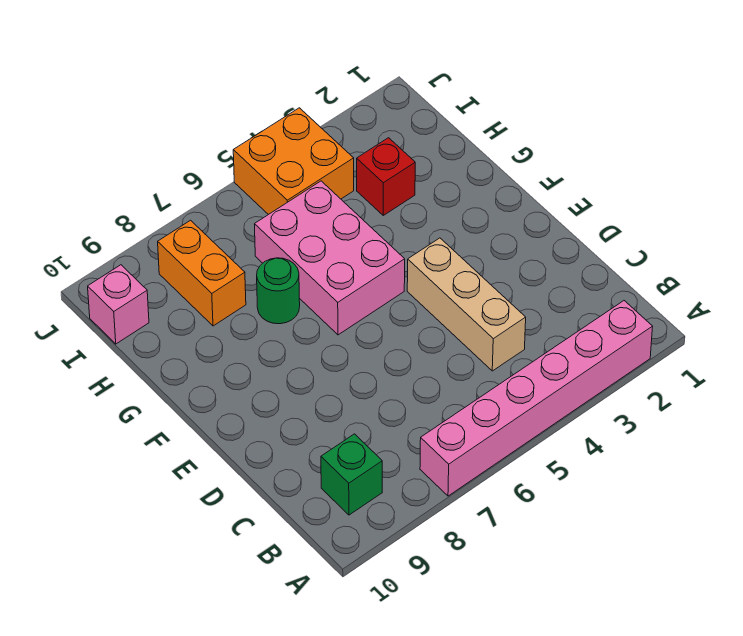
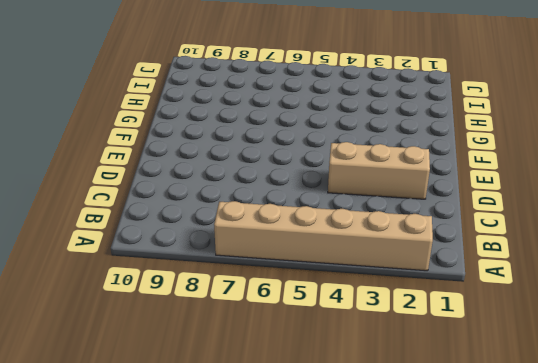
tan 1x6 brick [214,201,433,271] -> pink 1x6 brick [420,301,653,496]
tan 1x3 brick [328,142,430,199] -> tan 1x3 brick turned to [407,238,526,371]
none -> green 1x1 brick [321,434,382,515]
none -> pink 2x3 brick [255,181,405,335]

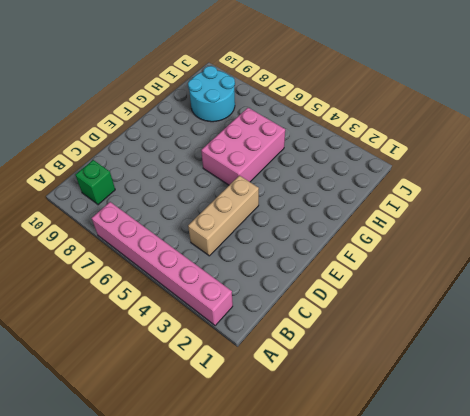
cyan 2x2 round brick [188,66,235,122] -> orange 1x2 brick [158,220,246,326]
none -> green 1x1 round brick [257,258,300,324]
none -> red 1x1 brick [357,138,415,215]

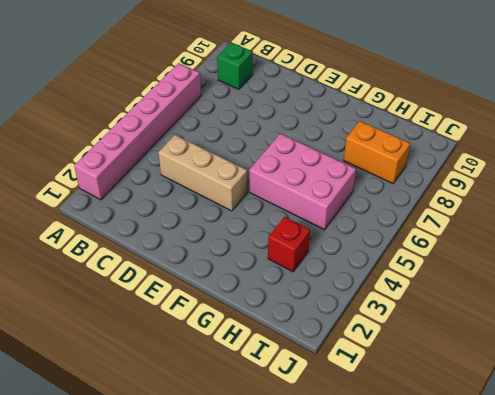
none -> green 1x1 round brick [257,258,300,324]
none -> orange 2x2 brick [233,108,354,215]

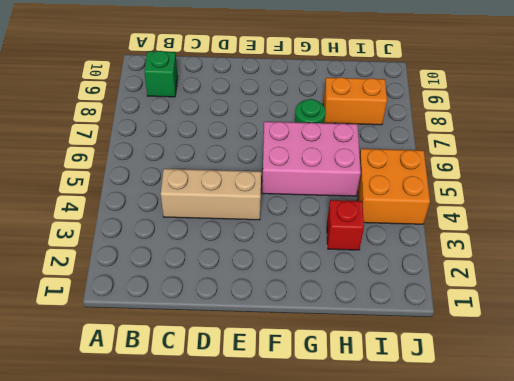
none -> pink 1x6 brick [420,301,653,496]
none -> pink 1x1 brick [88,265,149,344]

